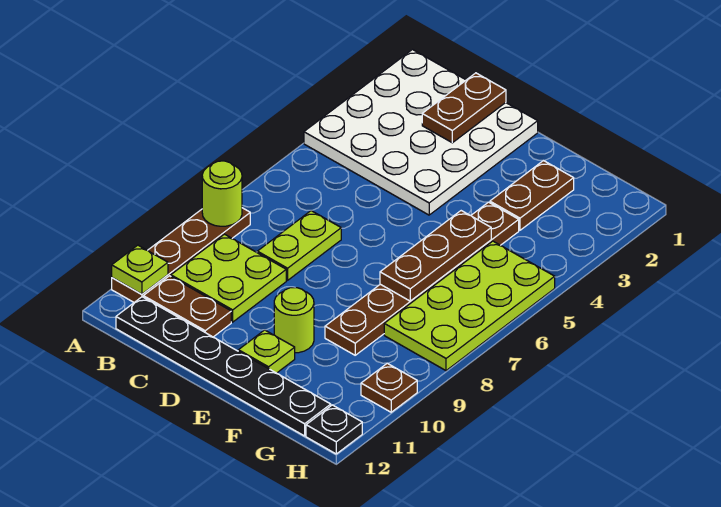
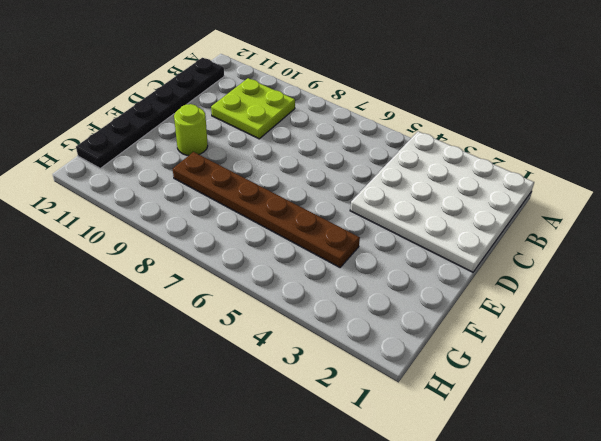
none -> brown 1x4 plate [112,208,250,302]
none -> brown 1x2 plate [143,276,231,337]
none -> lime 1x2 plate [257,211,341,280]

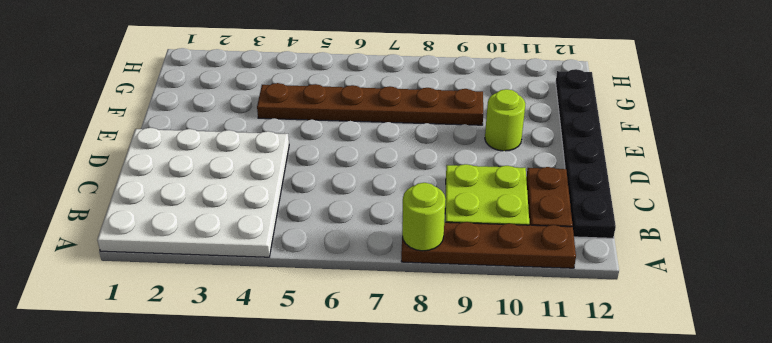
none -> lime 1x2 plate [257,211,341,280]
none -> lime 1x1 plate [238,330,295,373]
none -> brown 1x2 plate [490,160,574,230]

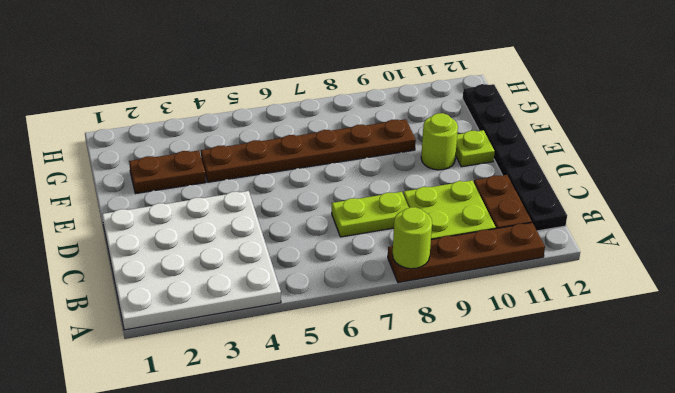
none -> lime 2x4 plate [384,241,555,371]
none -> brown 1x1 plate [361,363,417,412]
none -> black 1x1 plate [306,405,362,454]

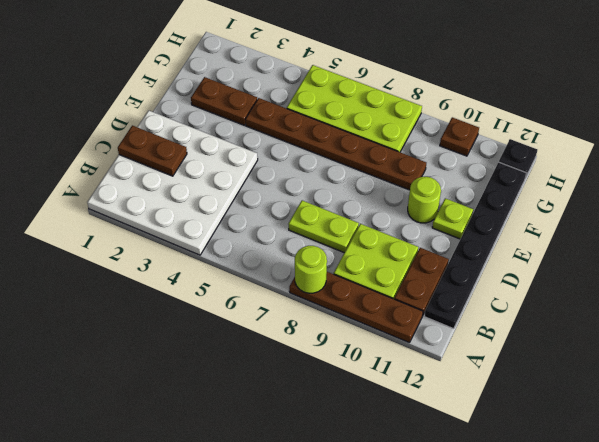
none -> lime 1x1 plate [112,245,168,294]
none -> brown 1x3 plate [380,211,491,301]

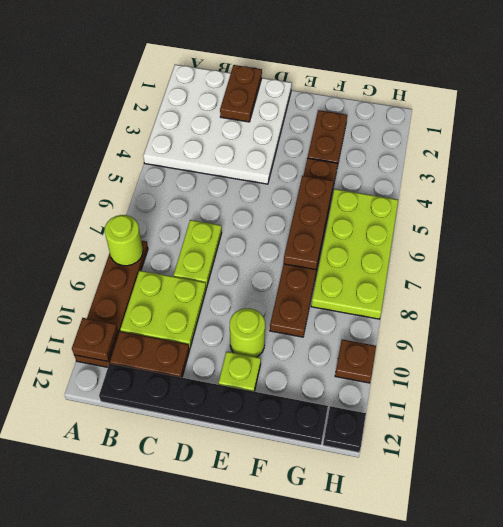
brown 1x1 plate [72,318,118,361] -> lime 1x1 plate [112,245,168,294]

